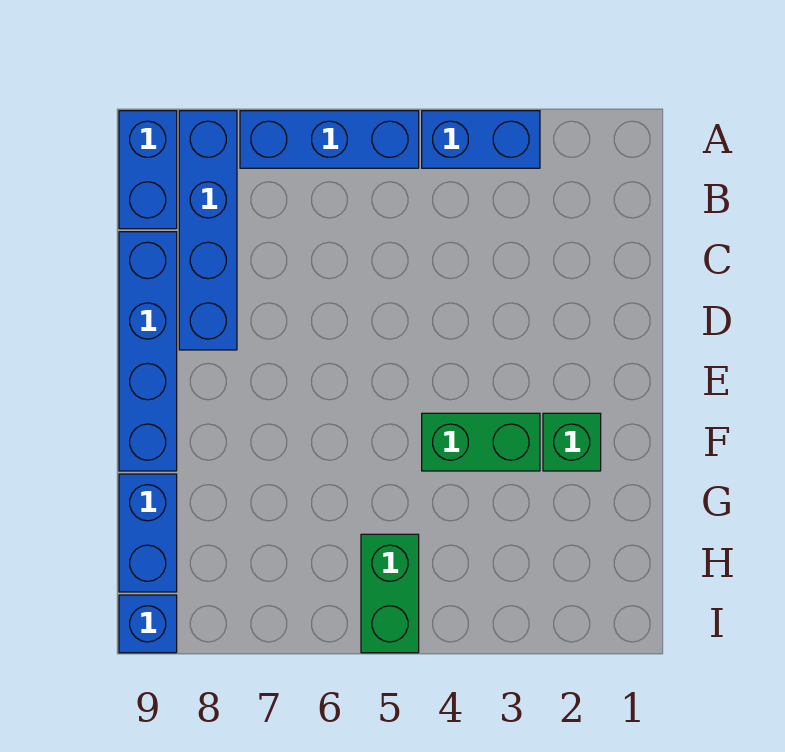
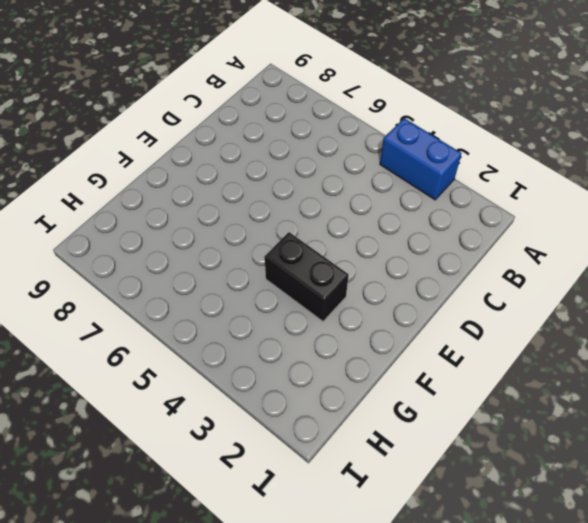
black 1x2 brick [265,232,349,321] -> green 1x2 brick [422,413,540,471]
none -> blue 1x3 brick [240,111,419,168]
none -> blue 1x4 brick [179,111,237,350]

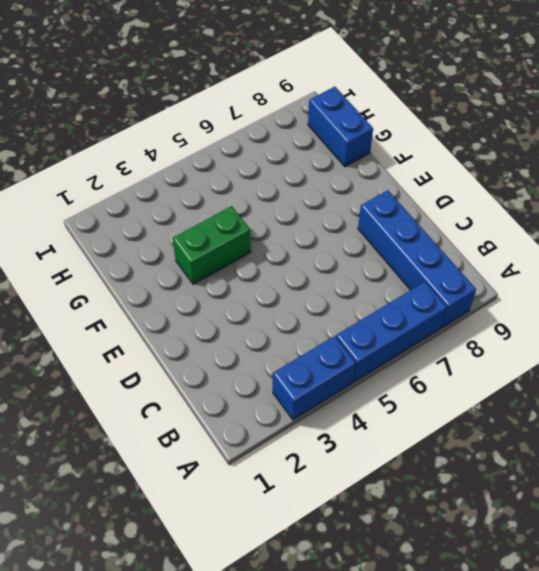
none -> blue 1x2 brick [119,111,177,229]
none -> blue 1x4 brick [119,232,177,471]

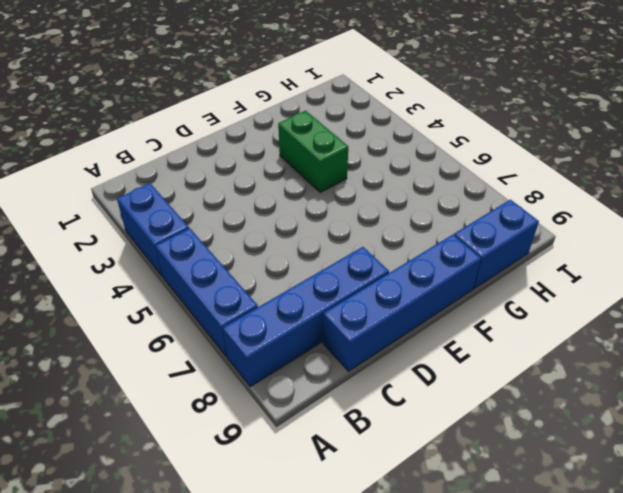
none -> blue 1x2 brick [119,111,177,229]
none -> green 1x1 brick [543,413,601,471]

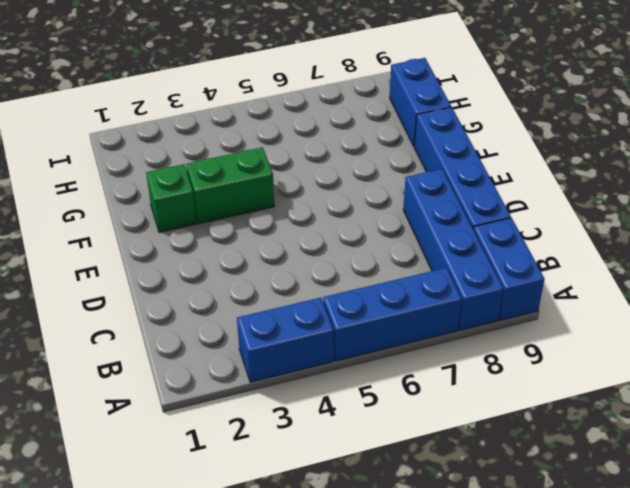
none -> green 1x2 brick [361,534,419,653]
none -> blue 1x1 brick [119,595,177,653]

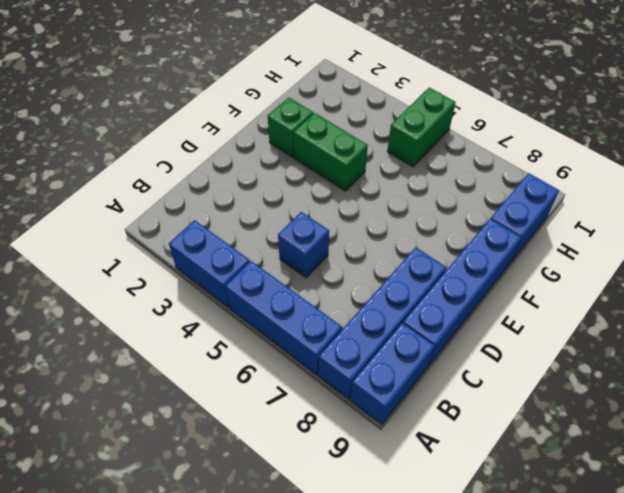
blue 1x1 brick [278,212,329,277] -> blue 1x1 brick moved to [119,595,177,653]

